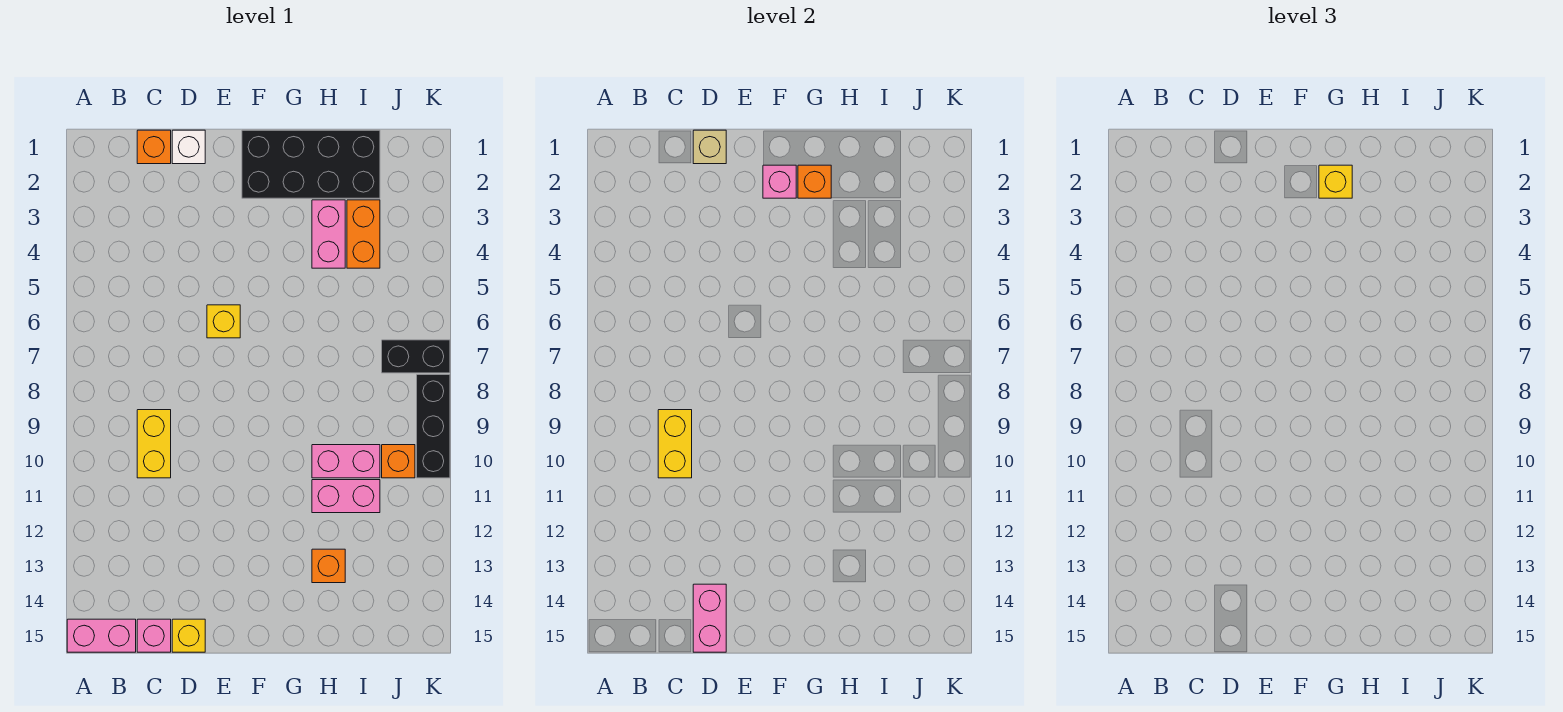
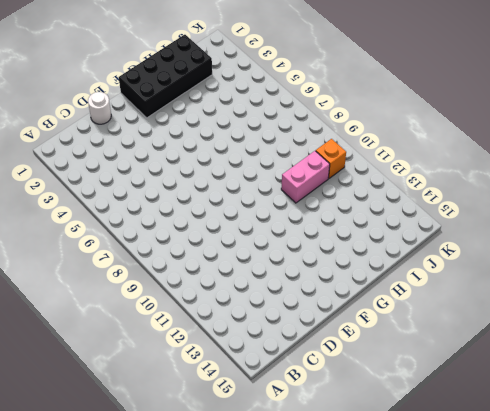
white 1x1 round brick [88,92,111,124] -> white 1x1 brick [172,130,205,164]
none -> pink 1x2 brick [67,619,136,652]
none -> orange 1x1 brick [137,130,171,164]
none -> yellow 1x2 brick [137,410,171,478]

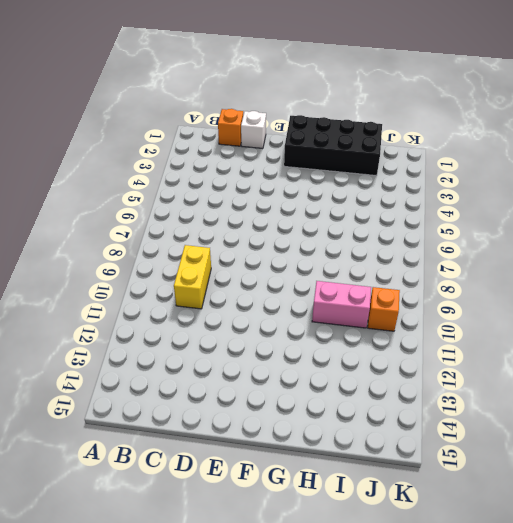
none -> pink 1x2 brick [67,619,136,652]
none -> pink 1x1 brick [137,619,171,652]
none -> yellow 1x1 brick [172,619,205,652]

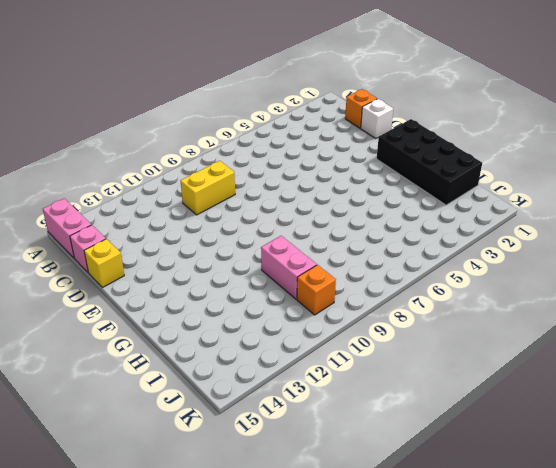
none -> yellow 1x1 brick [207,305,240,338]
none -> pink 1x2 brick [312,200,345,268]
none -> pink 1x2 brick [312,480,380,513]

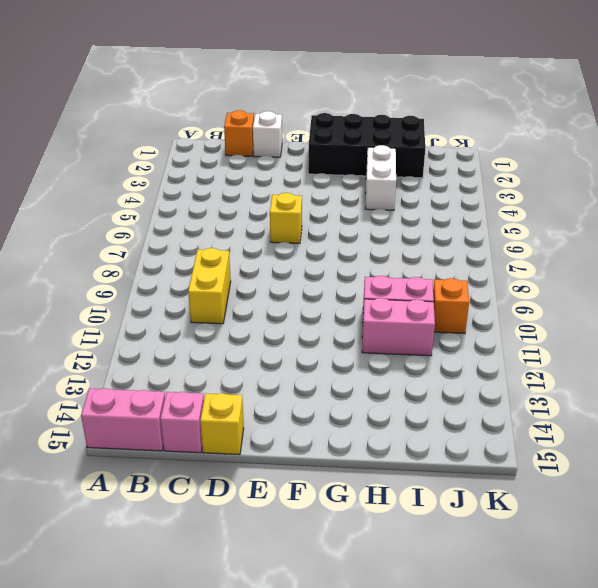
white 1x2 brick [365,145,396,210] -> pink 1x2 brick [312,200,345,268]
none -> orange 1x1 brick [312,549,345,583]
none -> orange 1x2 brick [347,200,380,268]
none -> black 1x2 brick [382,340,450,373]

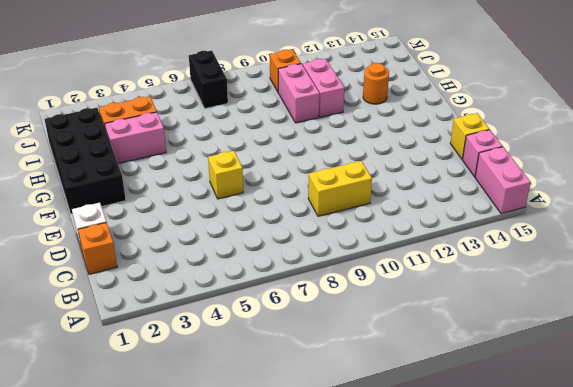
orange 1x1 round brick [363,63,389,104] -> orange 1x1 brick [312,549,345,583]
none -> black 1x3 brick [417,375,450,478]
none -> yellow 1x2 brick [658,410,692,478]
none -> tan 1x1 brick [693,130,726,164]

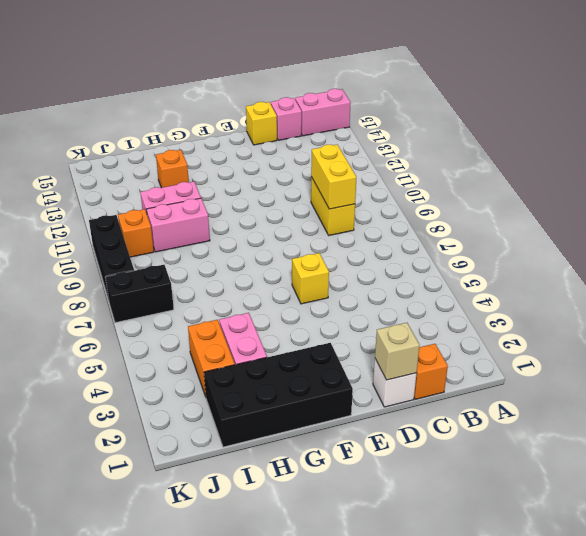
none -> pink 1x2 brick [693,584,726,652]
none -> pink 1x1 brick [763,165,796,198]
none -> orange 1x1 brick [798,165,831,198]

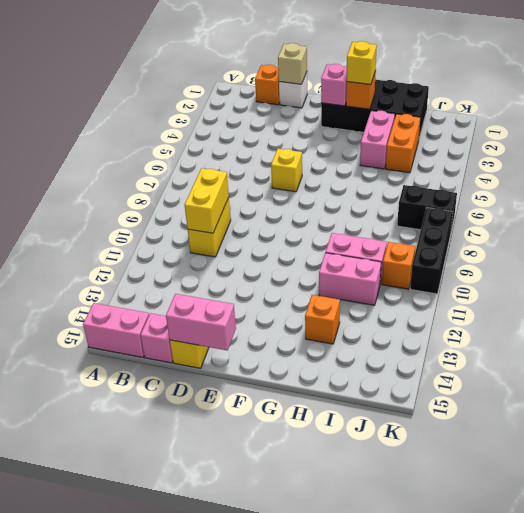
pink 1x2 brick [166,294,236,350] -> pink 1x2 brick turned to [693,584,726,652]

